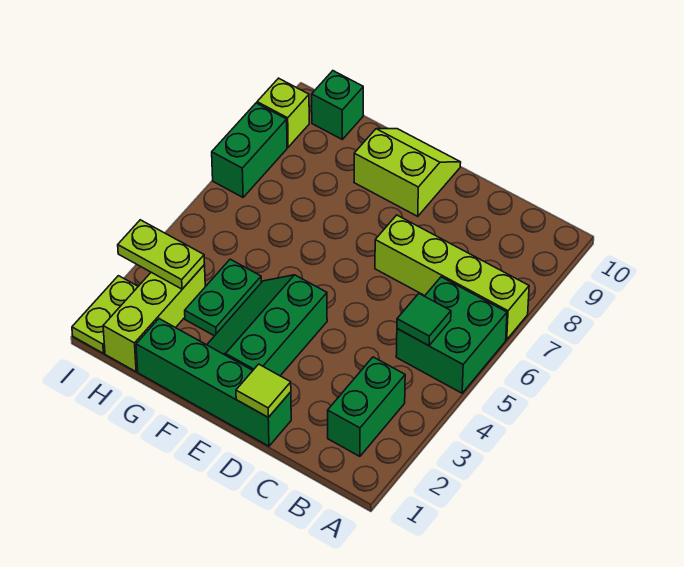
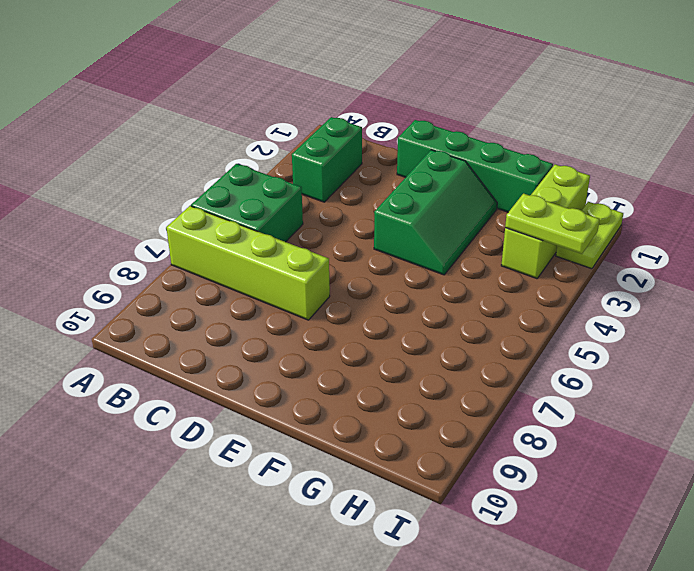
none -> lime 2x2 slope [354,129,461,216]
none -> green 1x2 plate [185,259,261,336]
none -> green 1x1 brick [312,71,363,139]

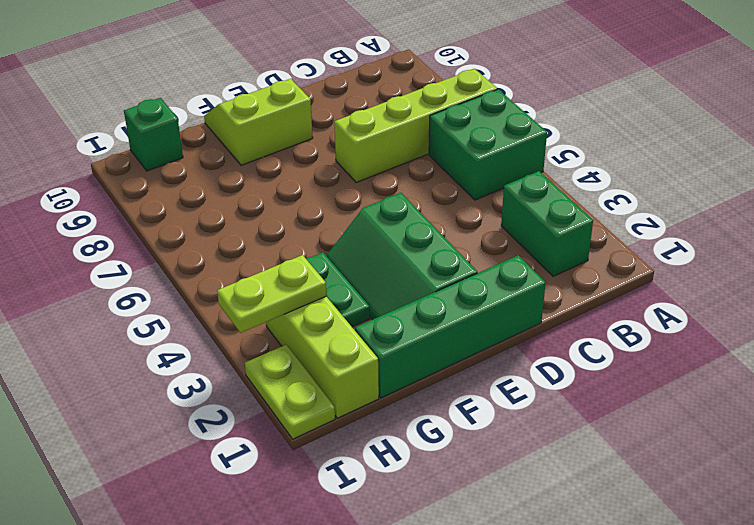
none -> green 1x2 brick [212,103,287,197]
none -> lime 1x1 brick [257,78,309,147]
none -> green 1x1 tile [397,294,451,346]

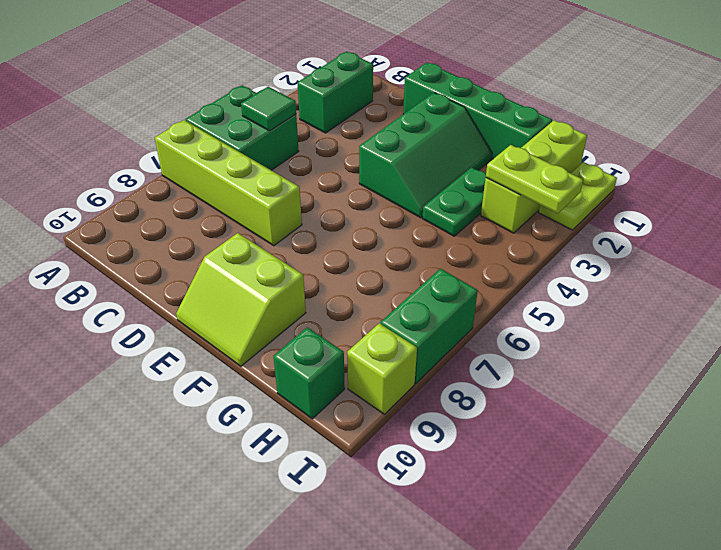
none -> lime 1x1 tile [236,364,291,417]

